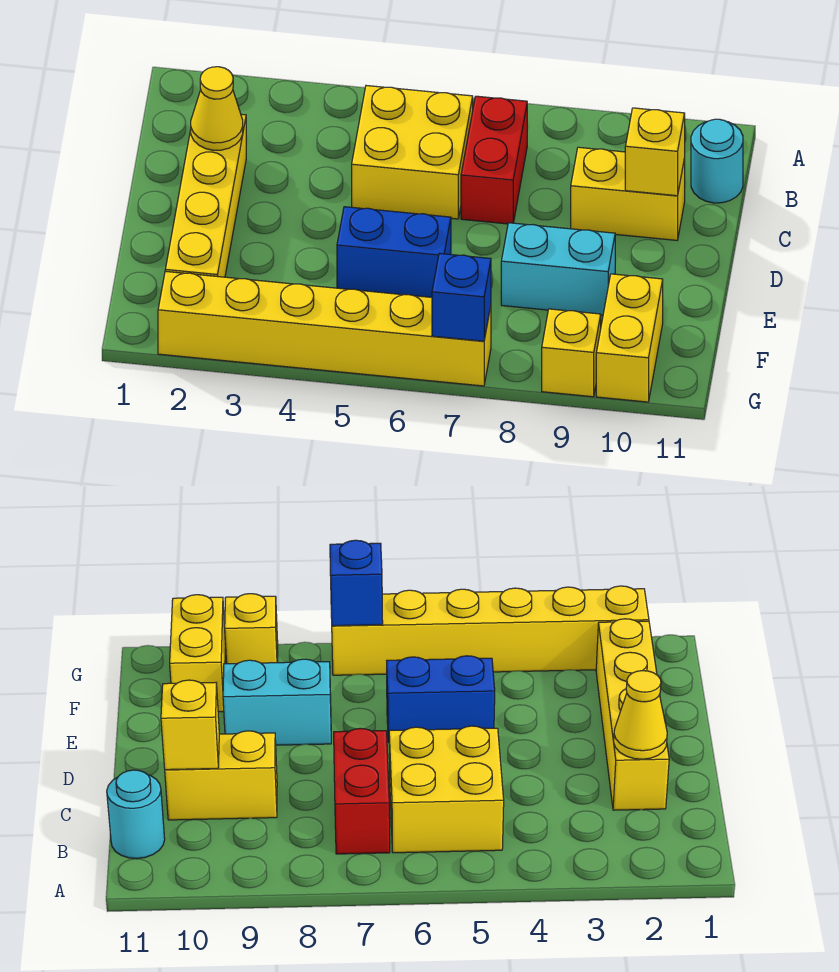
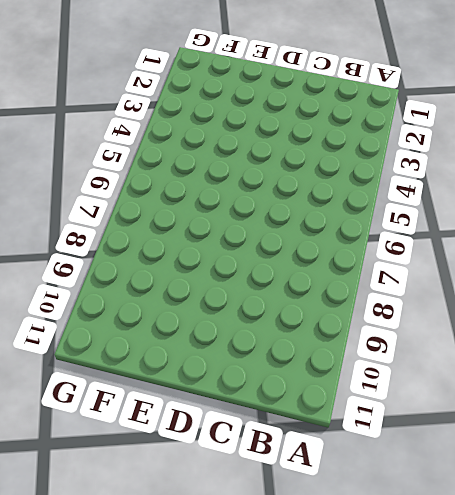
none -> yellow 2x2 brick [352,86,473,219]
none -> red 1x2 brick [461,96,527,224]
none -> cyan 1x1 round brick [691,119,743,203]

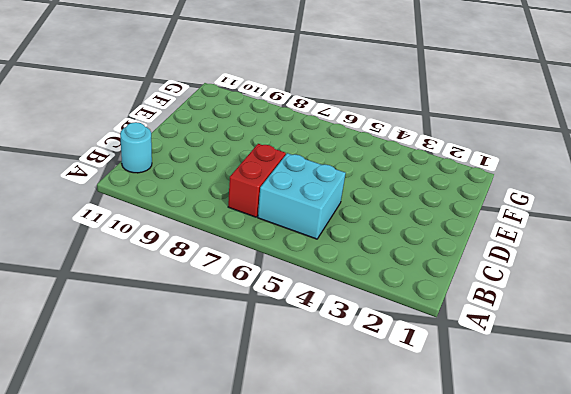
cyan 2x2 brick [258,153,346,239] -> yellow 2x2 brick [352,86,473,219]
none -> yellow 1x4 brick [165,114,246,277]
none -> yellow 1x2 brick [571,147,685,240]
none -> blue 1x2 brick [337,207,451,297]

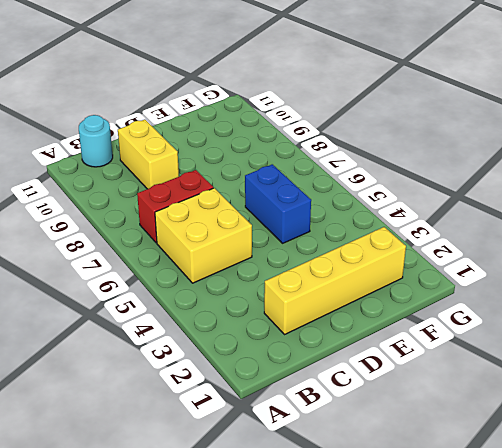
none -> cyan 1x2 brick [501,223,615,315]
none -> yellow 1x2 brick [596,274,663,402]
none -> yellow 1x6 brick [158,271,491,386]

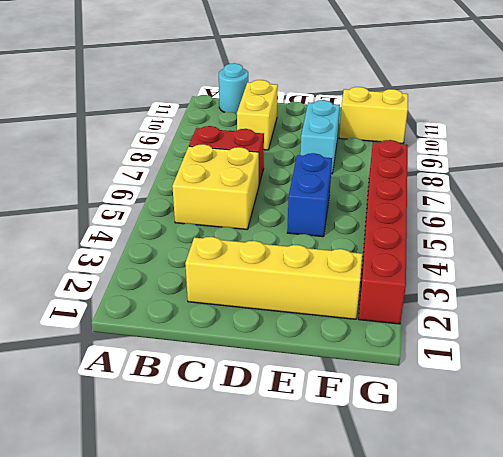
red 1x6 brick [358,140,408,324] -> yellow 1x6 brick [158,271,491,386]
none -> yellow 1x1 brick [542,309,601,397]
none -> yellow 1x1 cone [191,67,243,150]
none -> yellow 1x1 brick [625,108,685,196]

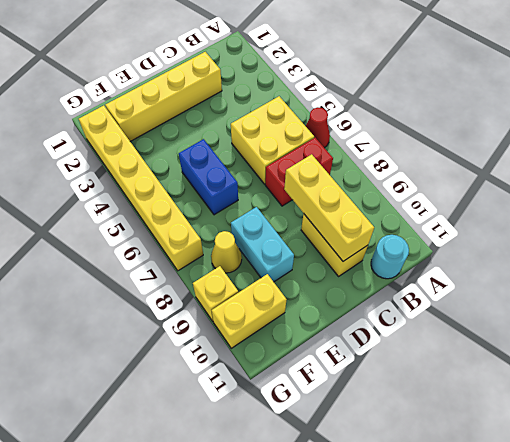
red 1x1 cone [306,107,330,148] -> none
yellow 1x3 brick [284,154,374,261] -> yellow 1x1 brick [625,108,685,196]
yellow 1x1 cone [211,231,242,273] -> yellow 1x1 cone moved to [191,67,243,150]
none -> blue 1x1 brick [432,253,491,341]

